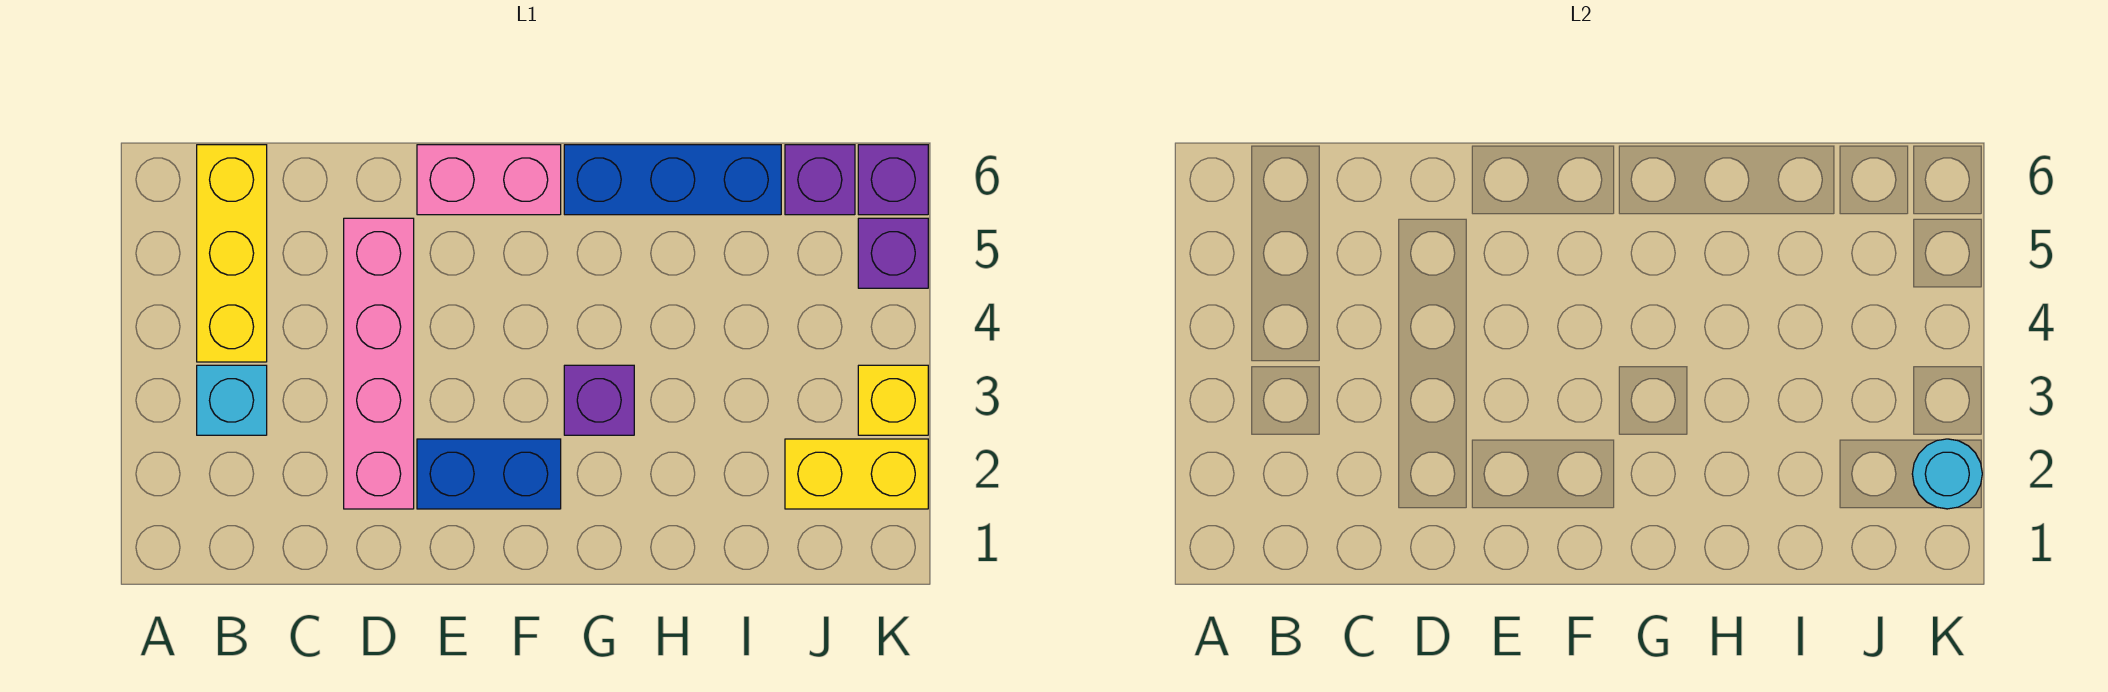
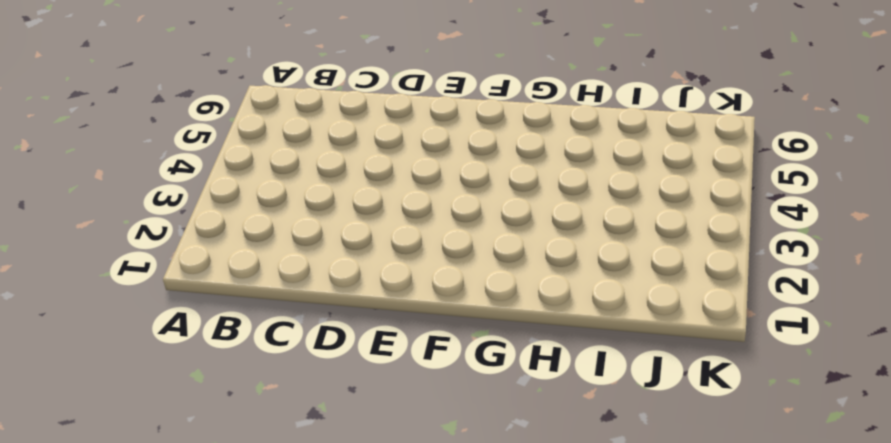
none -> cyan 1x1 brick [197,365,267,435]
none -> yellow 1x3 brick [197,145,267,362]
none -> pink 1x4 brick [344,218,414,509]

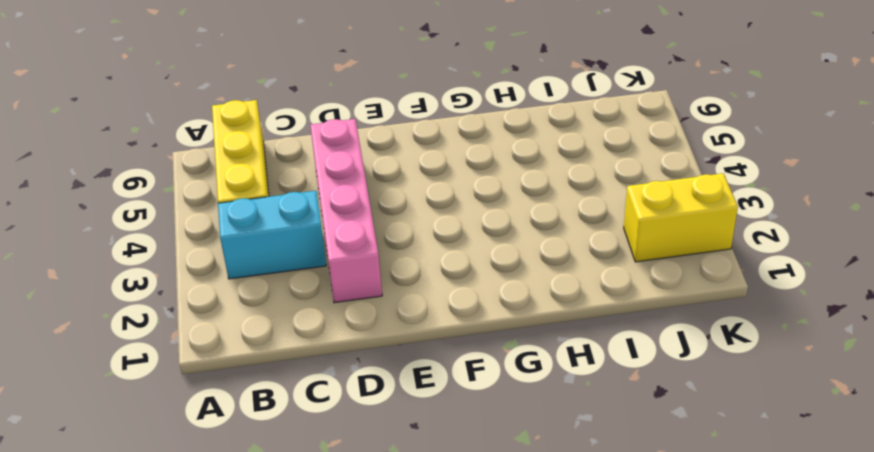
cyan 1x2 brick [218,191,326,279] -> cyan 1x1 brick [197,365,267,435]
none -> blue 1x2 brick [417,439,561,509]
none -> pink 1x2 brick [417,145,561,215]
none -> purple 1x1 brick [564,365,634,435]

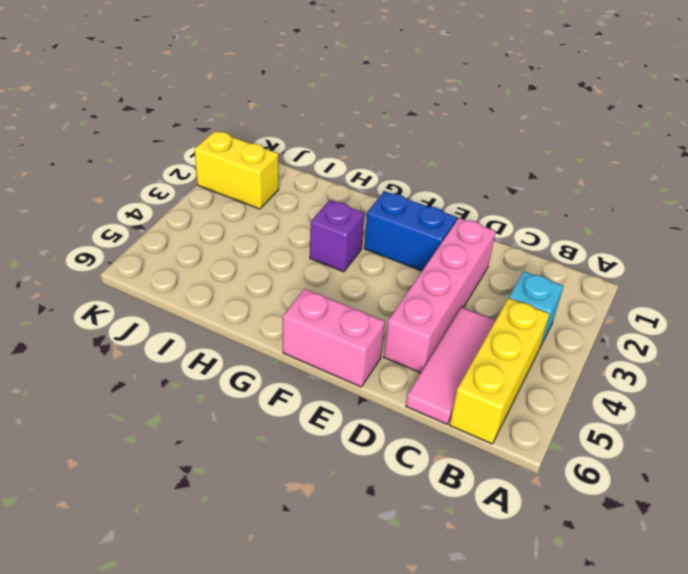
pink 1x3 tile [406,307,496,424] -> none
none -> blue 1x3 brick [564,145,781,215]
none -> purple 1x1 brick [785,145,855,215]
none -> yellow 1x1 brick [858,365,928,435]

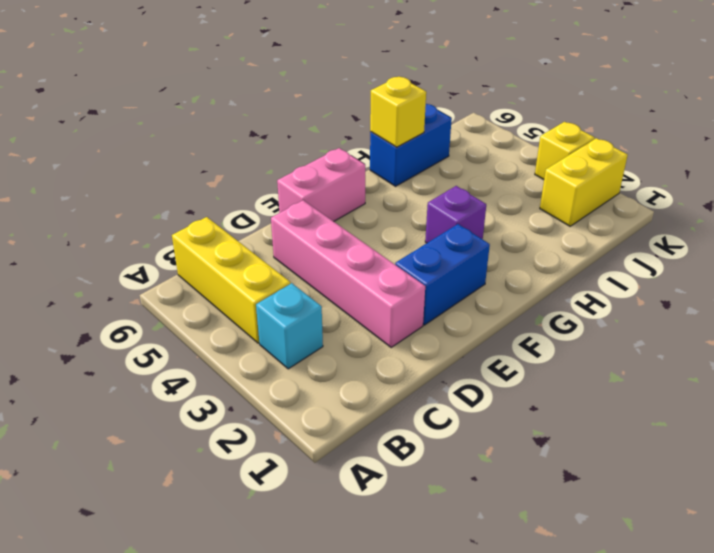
blue 1x2 brick [370,104,452,186] -> blue 1x3 brick [564,145,781,215]
yellow 1x1 brick [370,77,426,147] -> none
none -> purple 1x1 brick [785,145,855,215]
none -> purple 1x1 brick [858,218,928,288]
none -> purple 1x1 brick [858,145,928,215]

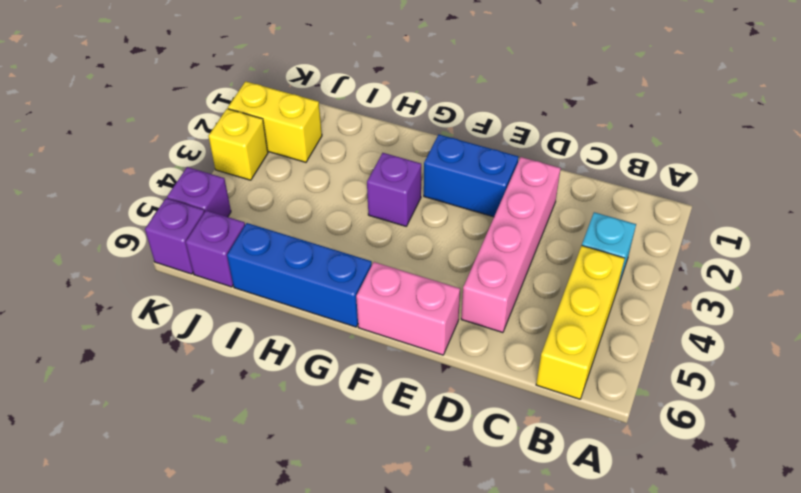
none -> cyan 1x1 round brick [1912,439,1982,509]

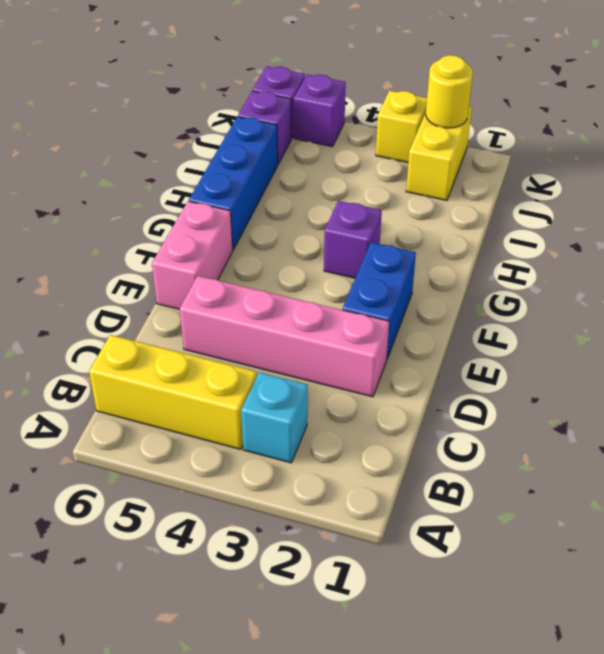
yellow 1x1 round brick [426,55,473,128] -> cyan 1x1 round brick [1912,439,1982,509]

